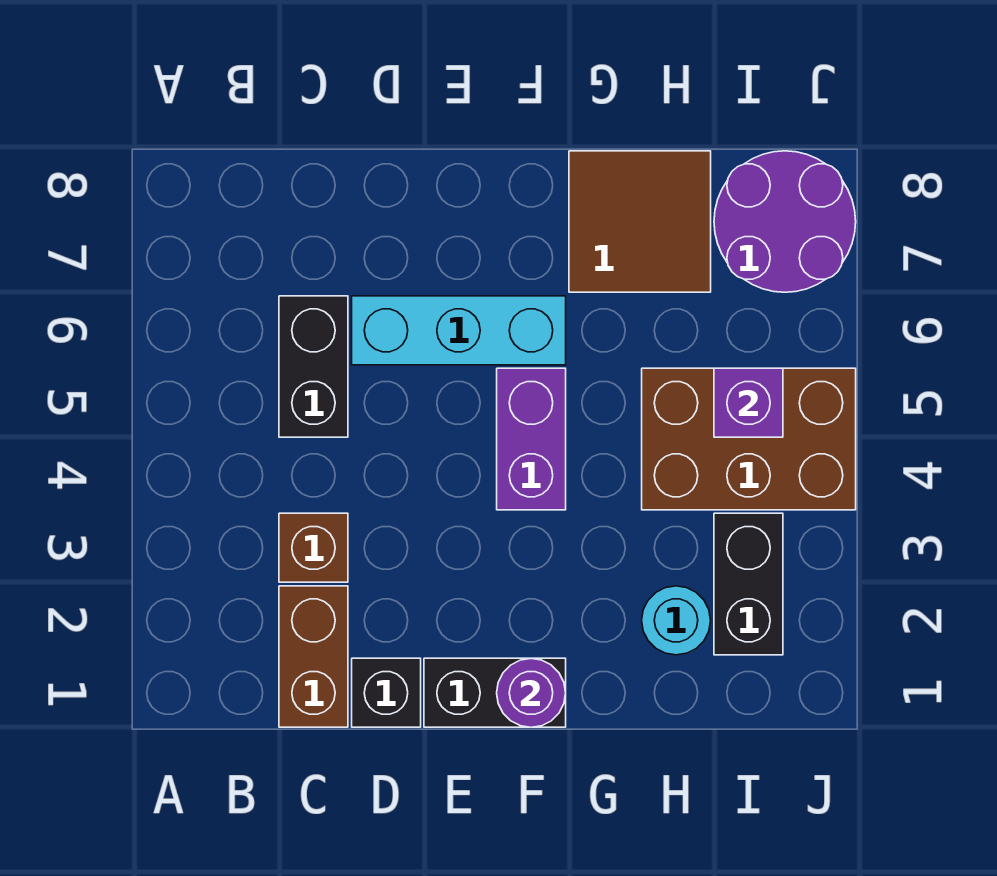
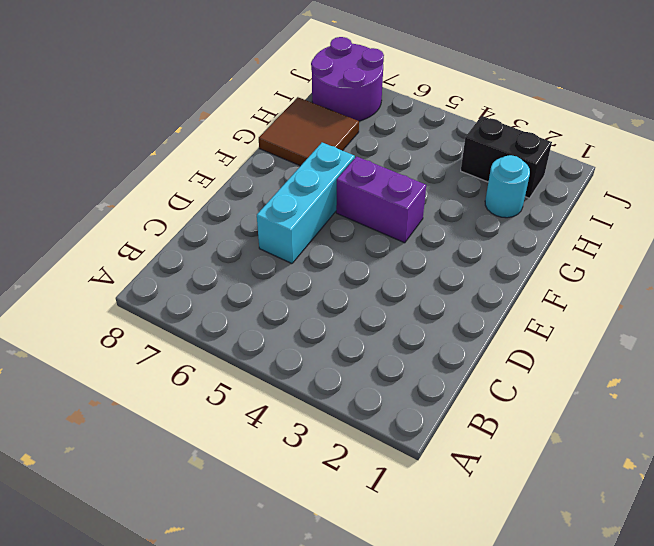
none -> brown 1x2 brick [279,586,348,727]
none -> brown 1x1 brick [279,513,348,582]
none -> black 1x2 brick [279,296,348,437]

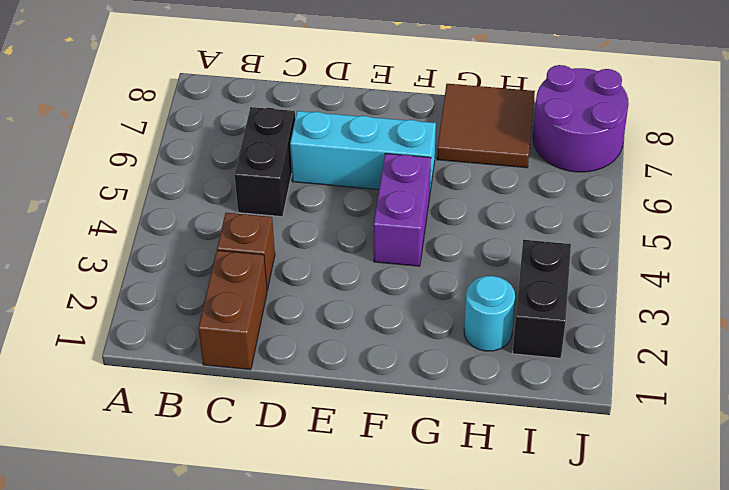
none -> black 1x1 brick [352,658,421,727]
none -> black 1x2 brick [424,658,566,727]
none -> brown 2x3 brick [642,368,856,510]

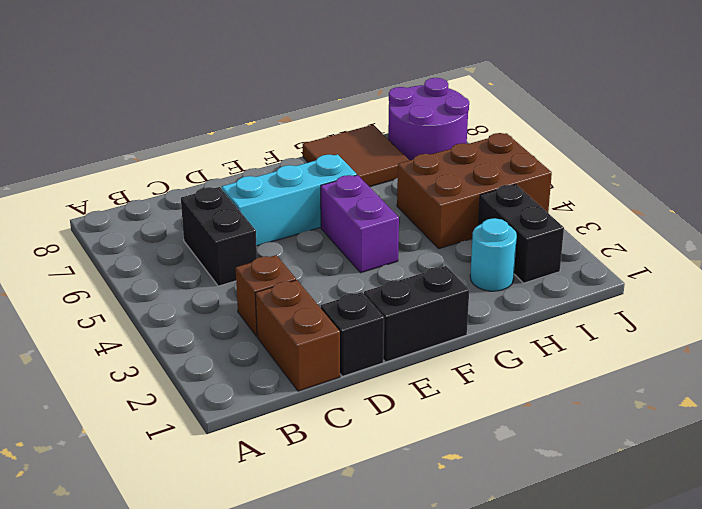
none -> purple 1x1 round brick [497,658,566,727]
none -> purple 1x1 brick [714,368,783,437]

